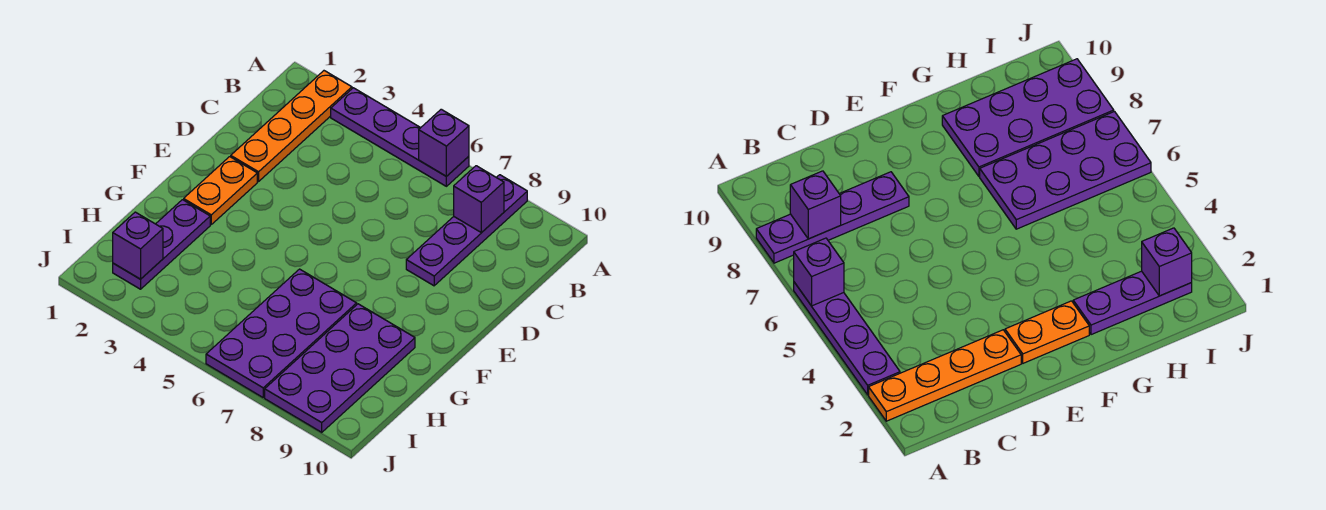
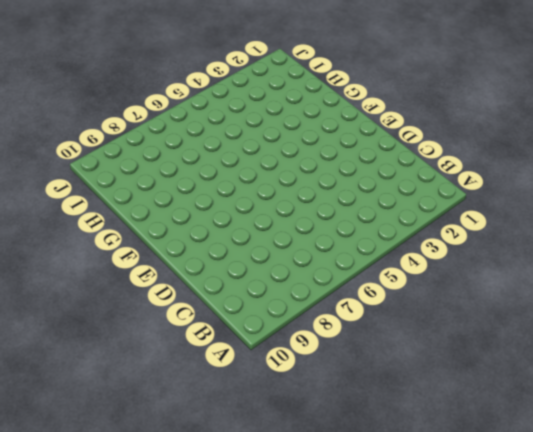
none -> orange 1x4 plate [231,71,352,182]
none -> purple 1x4 plate [331,88,469,186]

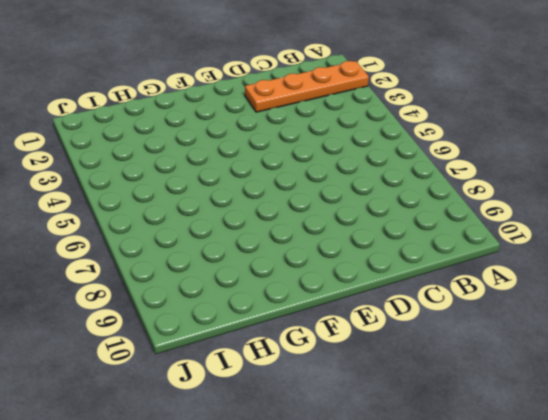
none -> purple 1x4 plate [331,88,469,186]
none -> purple 1x4 plate [406,175,527,286]

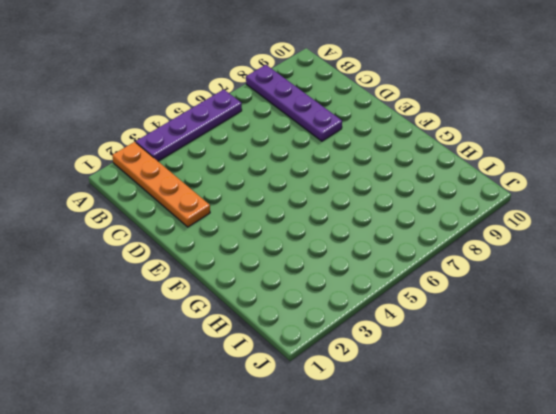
none -> orange 1x2 plate [184,157,257,224]
none -> purple 1x3 plate [113,200,210,289]

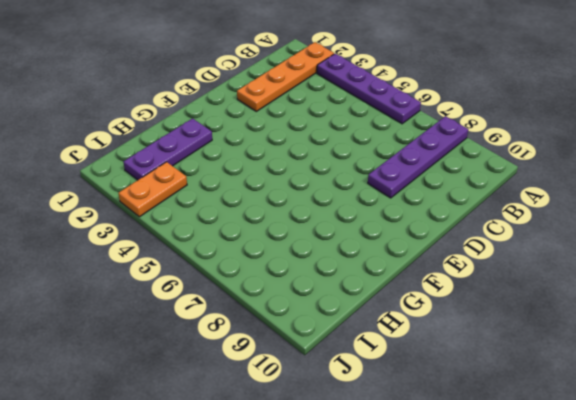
orange 1x2 plate [118,162,187,217] -> orange 1x2 plate moved to [184,157,257,224]
none -> purple 2x4 plate [206,269,357,397]
none -> purple 2x4 plate [265,304,415,432]

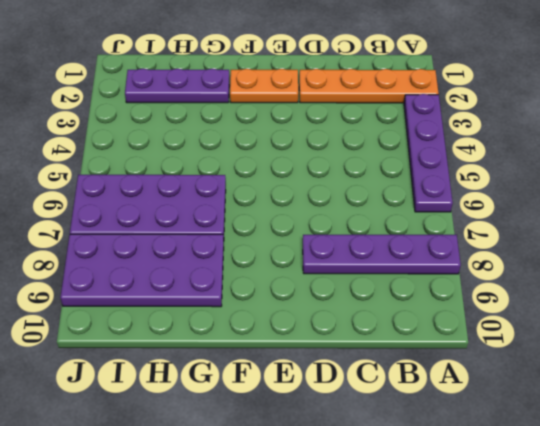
none -> purple 1x1 brick [419,109,469,176]
none -> purple 1x1 brick [454,166,504,233]

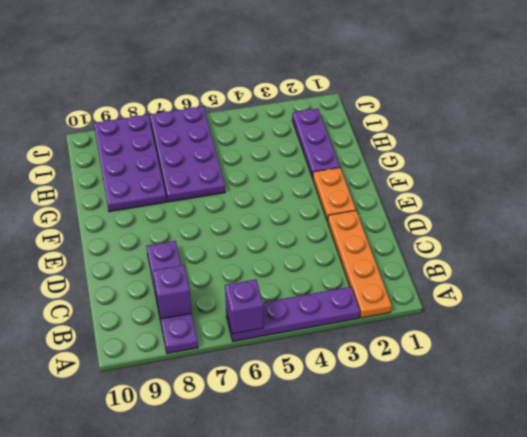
none -> purple 1x1 brick [113,212,163,279]

